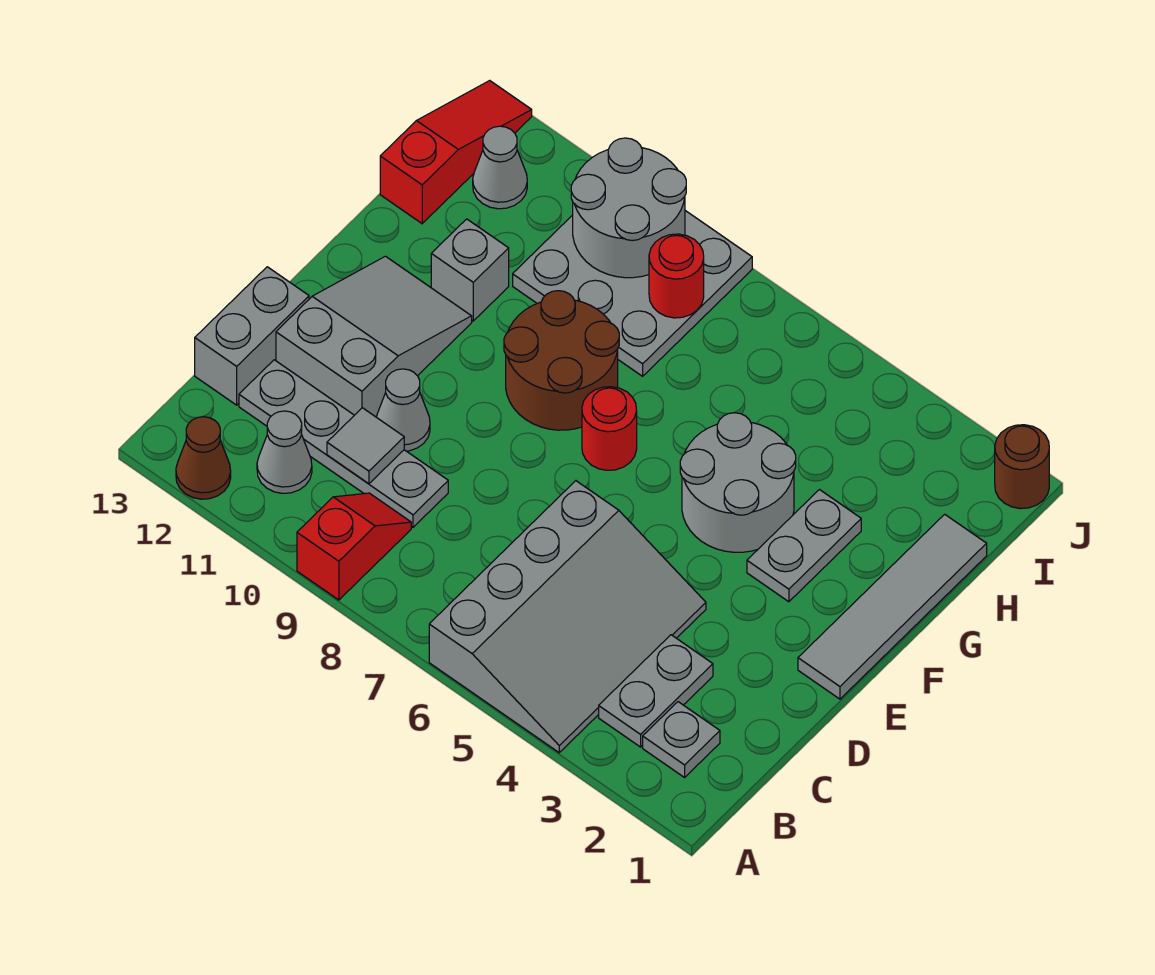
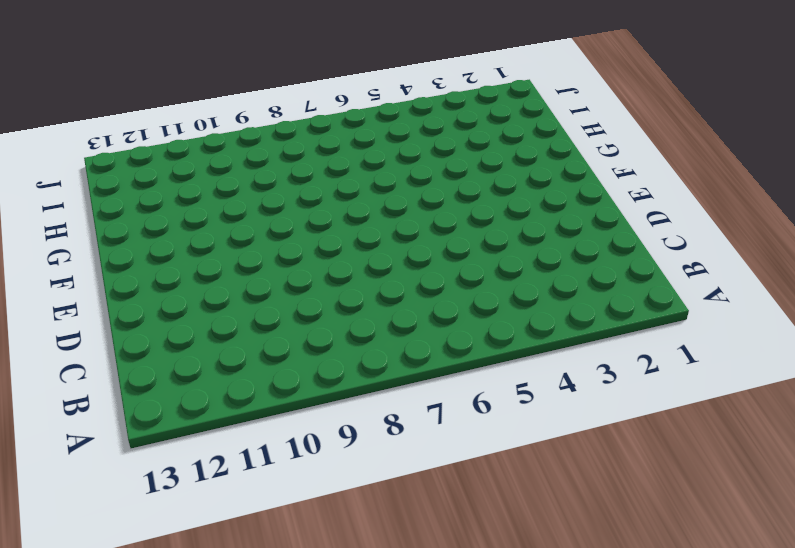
none -> grey 3x4 slope [429,481,706,753]
none -> red 1x2 slope [297,493,411,600]
none -> brown 1x1 cone [176,417,231,499]

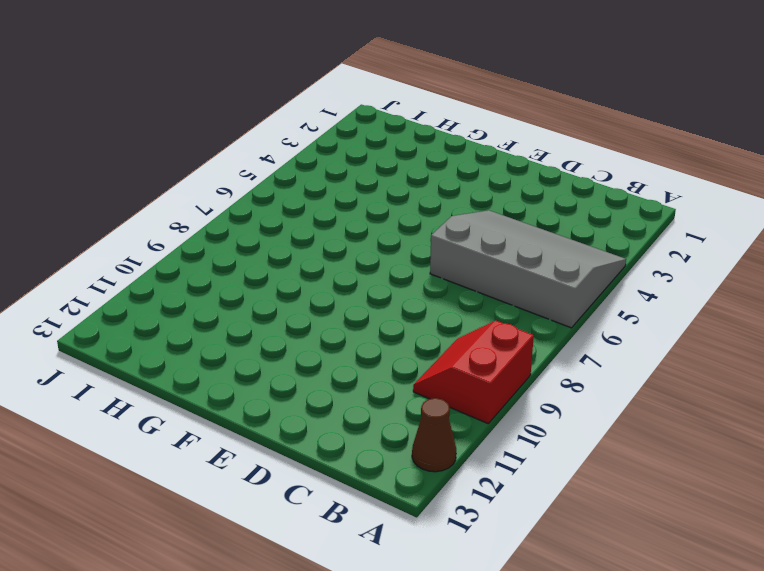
red 2x2 slope [413,321,534,423] -> red 1x2 slope [297,493,411,600]
none -> grey 1x1 plate [643,702,720,777]
none -> grey 1x2 plate [599,635,713,747]
none -> grey 1x1 cone [257,411,312,493]

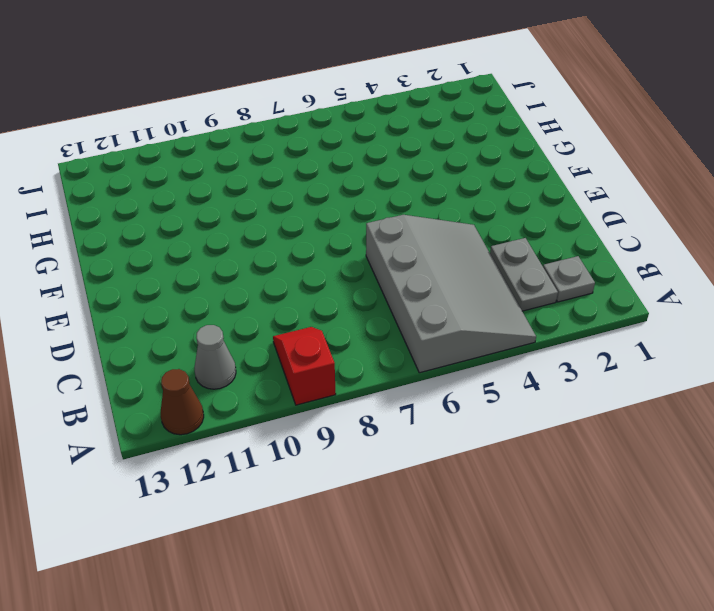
none -> grey 1x4 plate [239,360,448,527]
none -> grey 1x2 brick [195,267,309,405]
none -> grey 1x1 cone [377,369,430,451]

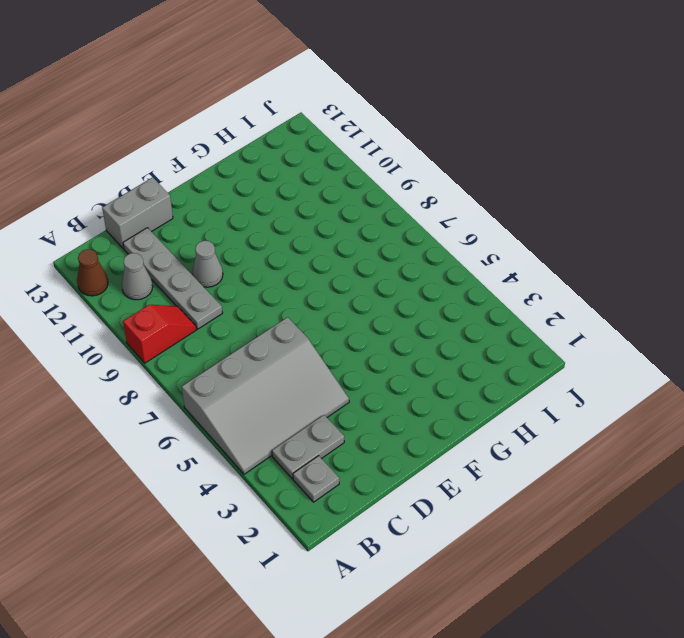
none -> grey 2x3 slope [276,256,472,417]
none -> grey 1x4 tile [798,514,987,699]
none -> grey 1x2 plate [747,490,861,602]

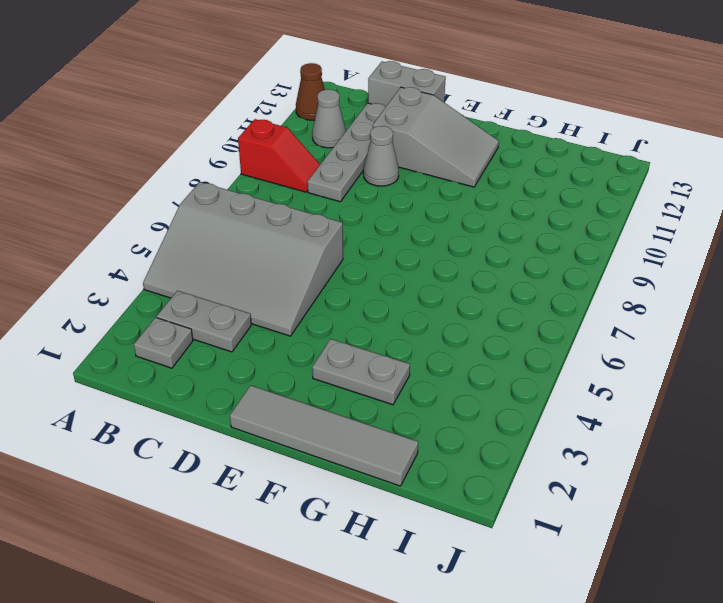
none -> grey 2x2 round brick [680,413,796,552]
none -> red 1x1 round brick [582,387,637,470]
none -> brown 2x2 round brick [504,291,619,430]

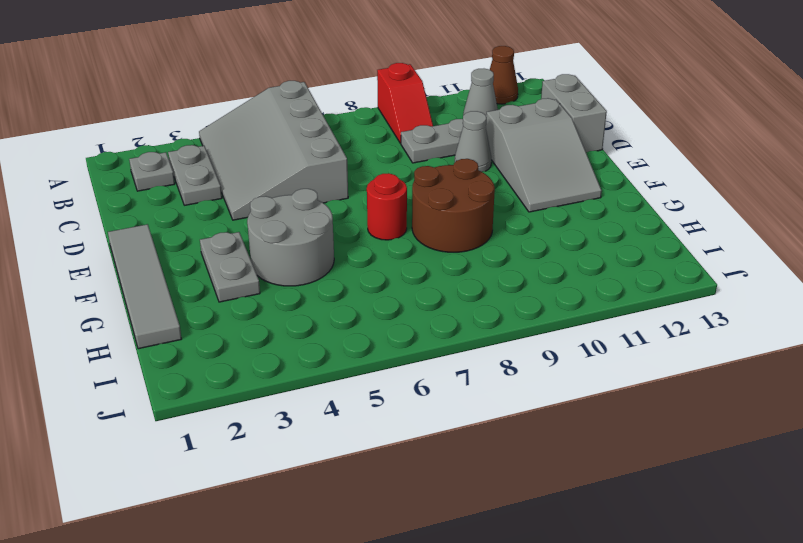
none -> grey 1x1 brick [431,219,509,321]
none -> grey 3x3 plate [513,211,752,376]
none -> red 1x3 slope [380,81,532,224]

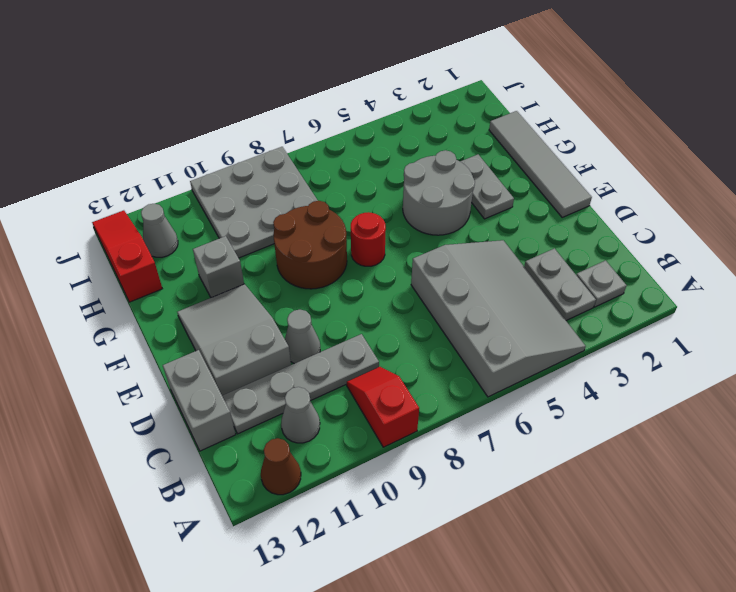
none -> brown 1x1 round brick [995,425,1049,509]
none -> grey 1x1 tile [327,408,404,484]
none -> red 1x1 round brick [649,234,704,318]

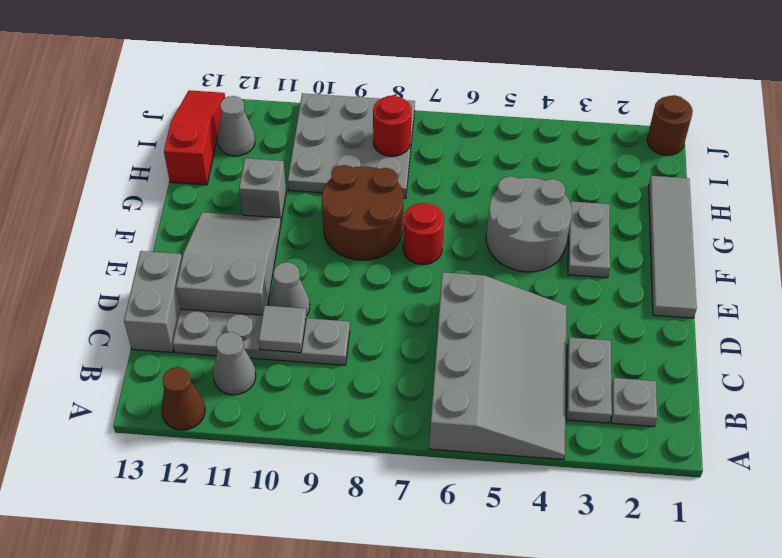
none -> red 1x2 slope [297,493,411,600]
none -> grey 2x2 round brick [571,138,686,278]

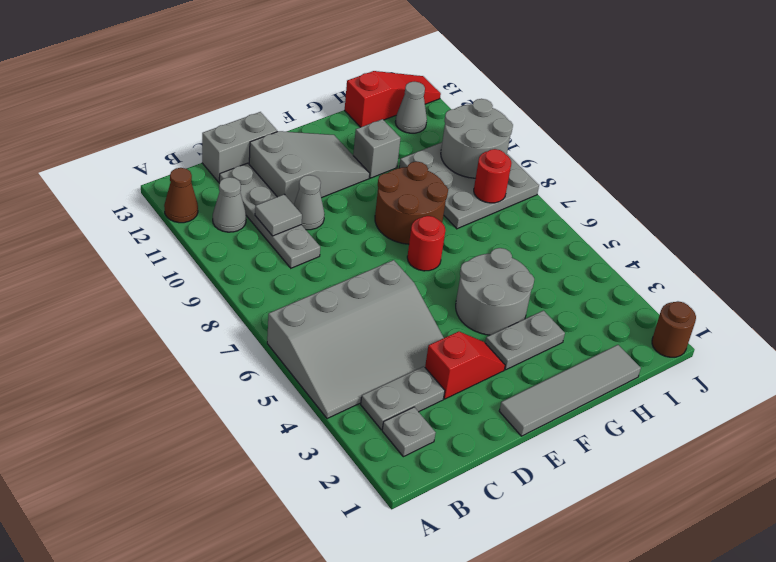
red 1x2 slope [425,331,505,399] -> red 1x2 slope moved to [297,493,411,600]

